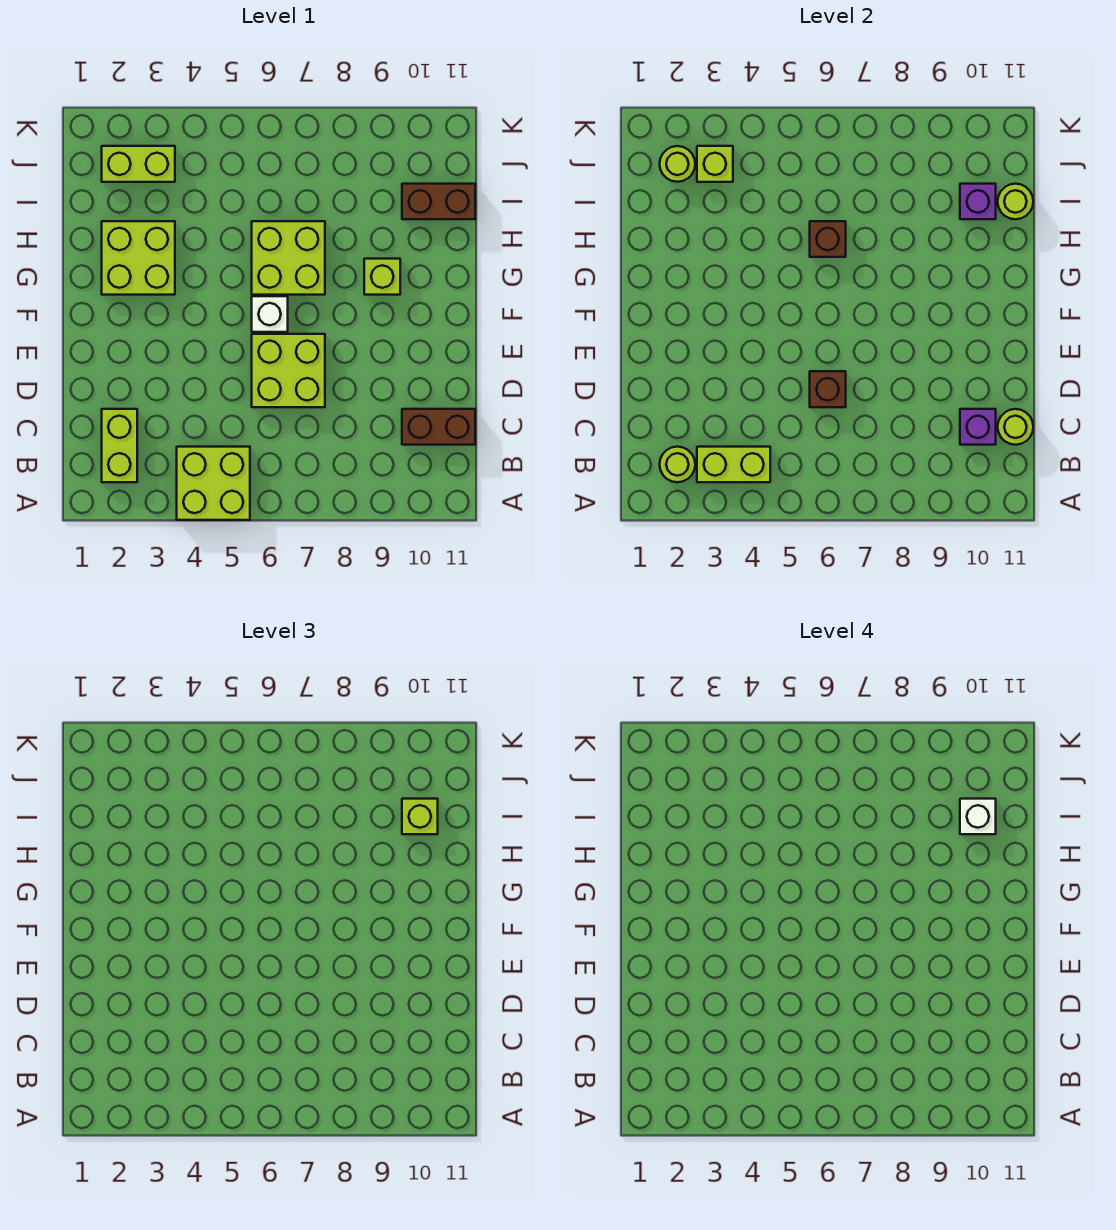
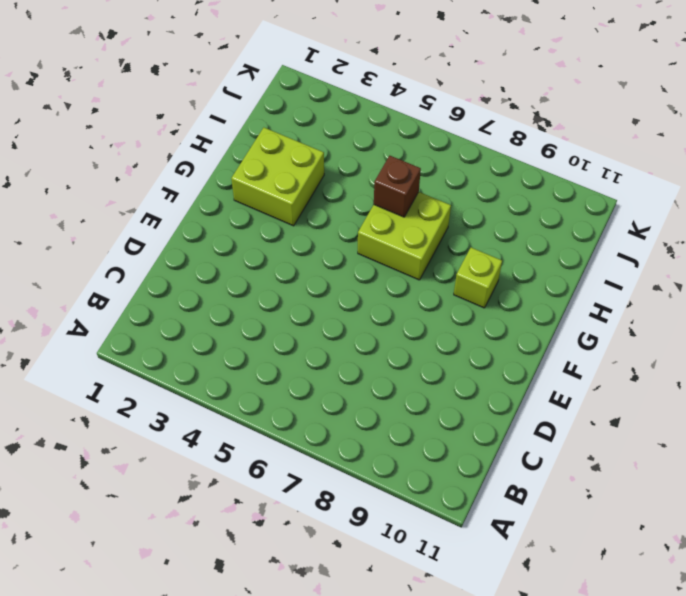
none -> lime 2x2 brick [177,447,250,520]
none -> lime 1x2 brick [102,409,137,482]
none -> brown 1x2 brick [402,409,475,445]

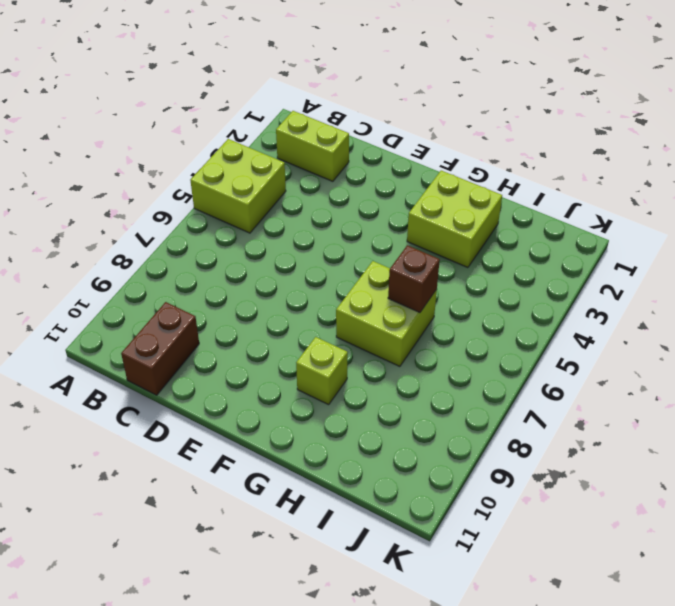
none -> lime 2x2 brick [252,334,325,407]
none -> white 1x1 brick [252,296,288,332]
none -> brown 1x2 brick [402,184,475,219]

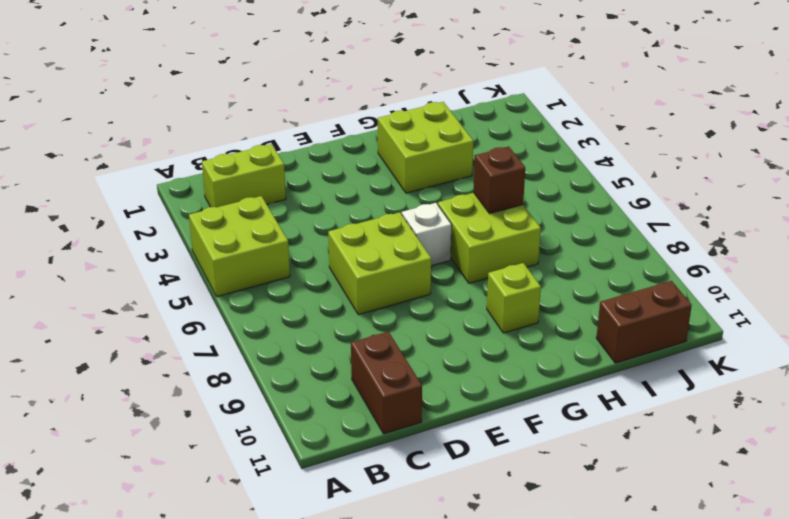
brown 1x2 brick [596,281,692,363] -> brown 1x2 brick turned to [402,184,475,219]
none -> lime 1x2 brick [102,146,175,182]
none -> lime 1x1 round brick [660,447,695,482]
none -> lime 1x2 brick [697,447,770,482]

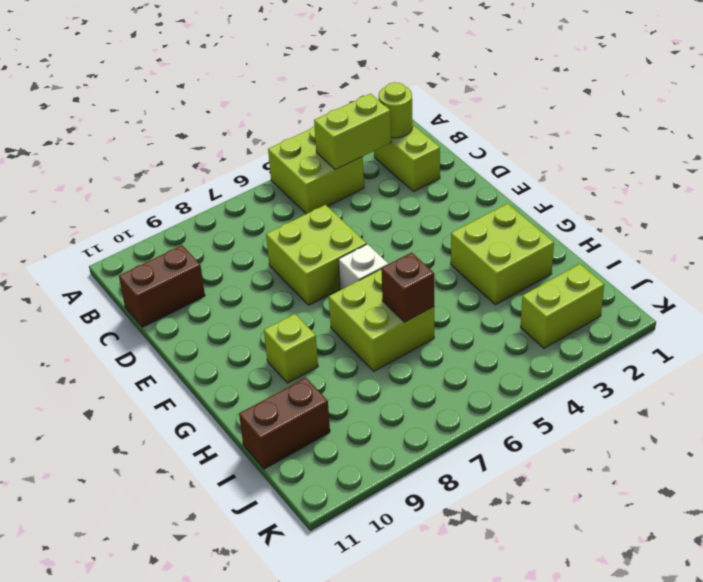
none -> purple 1x1 brick [960,409,996,445]
none -> lime 1x1 round brick [998,409,1033,445]
none -> brown 1x1 brick [810,371,846,407]

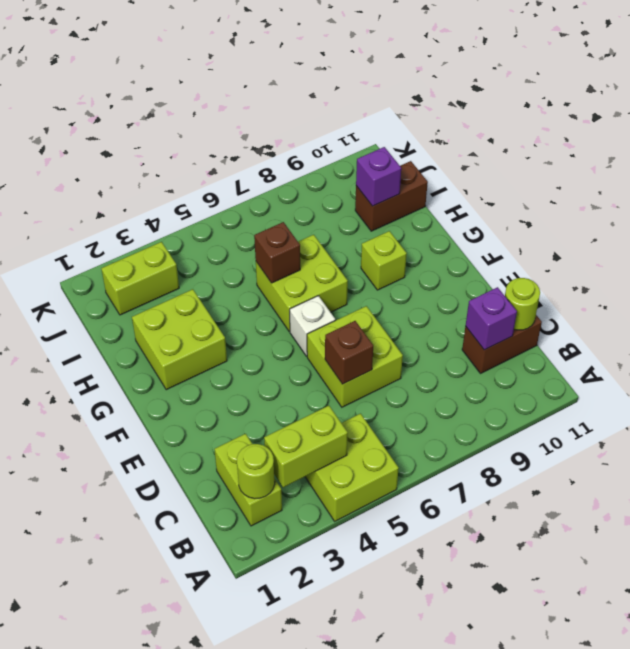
none -> lime 1x1 round brick [998,184,1033,219]
none -> lime 1x1 round brick [660,146,695,182]
none -> lime 1x1 brick [697,146,733,182]

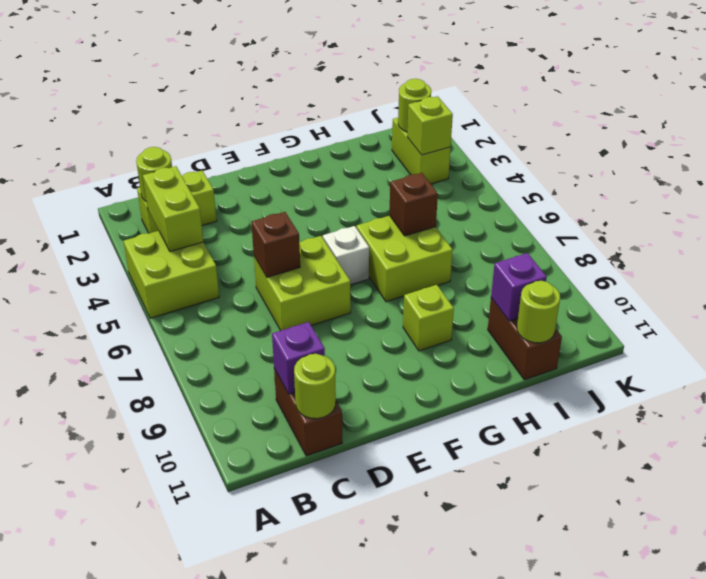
none -> lime 2x2 brick [102,221,175,295]
none -> lime 1x1 brick [402,799,438,834]
none -> white 1x1 brick [960,799,996,834]

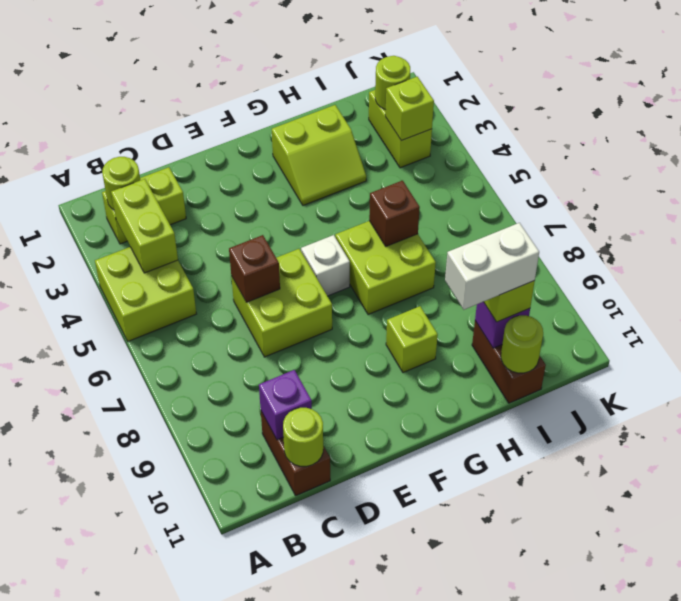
lime 2x2 slope [272,105,366,205] -> lime 2x2 brick [102,221,175,295]
white 1x2 brick [445,223,539,310] -> white 1x1 brick [960,799,996,834]

